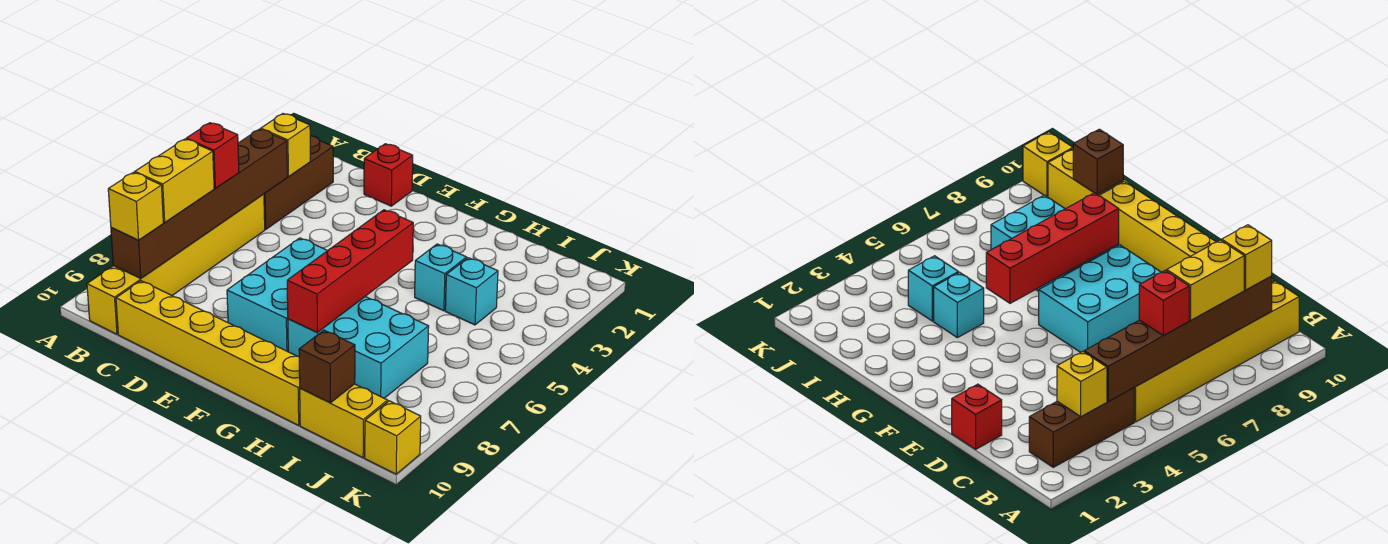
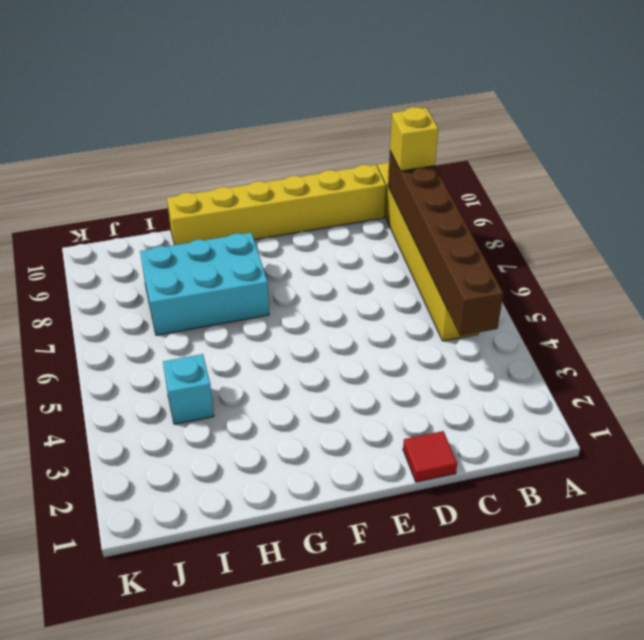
red 1x1 tile [403,431,457,482] -> red 1x1 brick [364,144,413,206]
none -> brown 1x3 brick [264,136,333,230]
none -> cyan 2x3 brick [227,238,327,352]
none -> cyan 1x1 brick [415,244,467,311]

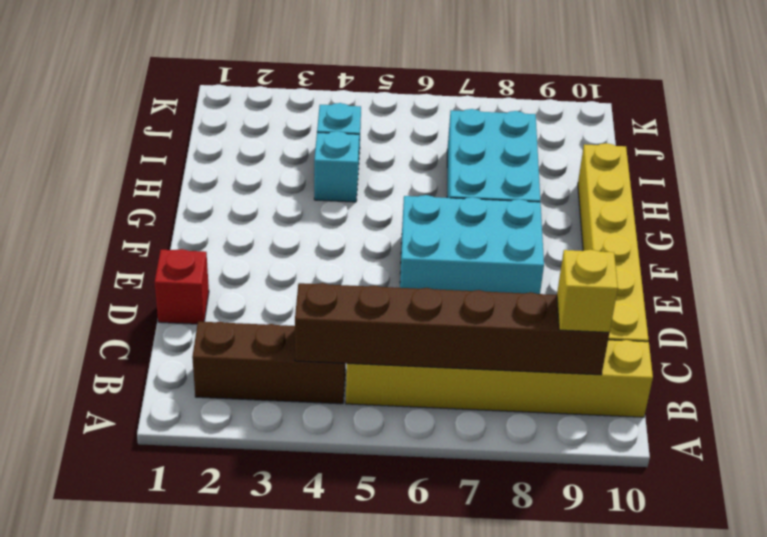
none -> yellow 1x2 brick [300,384,388,458]
none -> yellow 1x1 brick [365,401,421,474]
none -> yellow 1x1 brick [261,114,310,177]

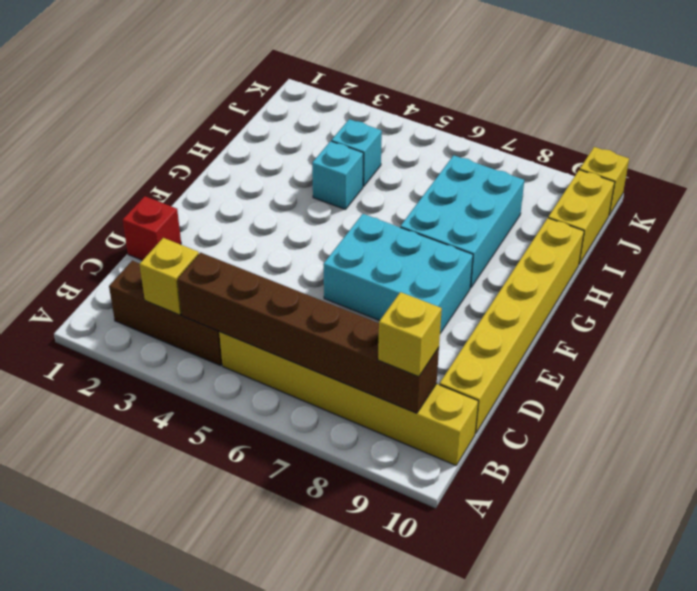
none -> red 1x4 brick [287,210,413,332]
none -> brown 1x1 brick [299,330,355,403]
none -> red 1x1 brick [186,123,239,188]

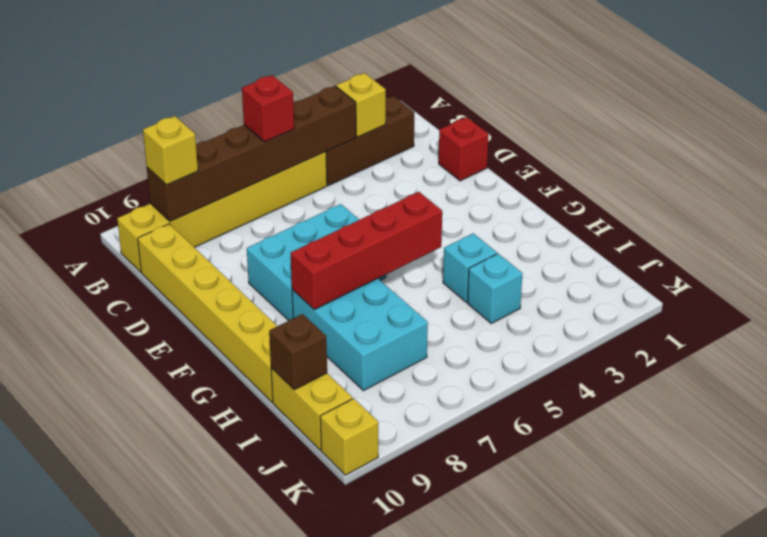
none -> yellow 1x2 brick [135,139,214,223]

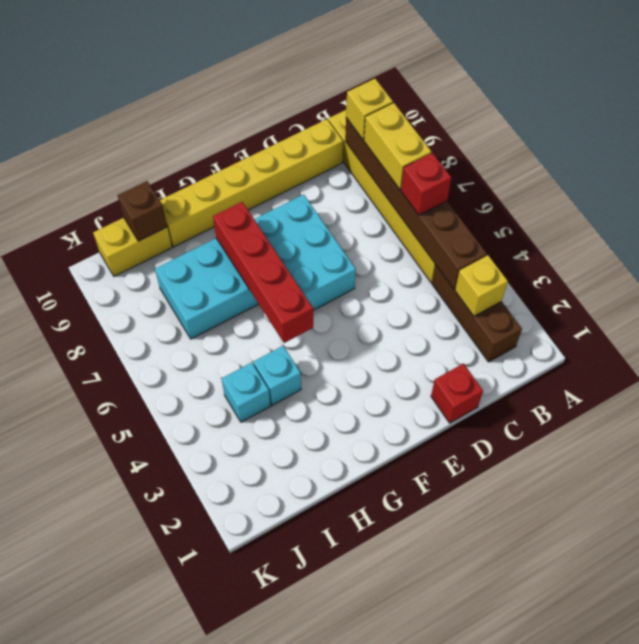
none -> yellow 1x1 brick [365,401,421,474]

